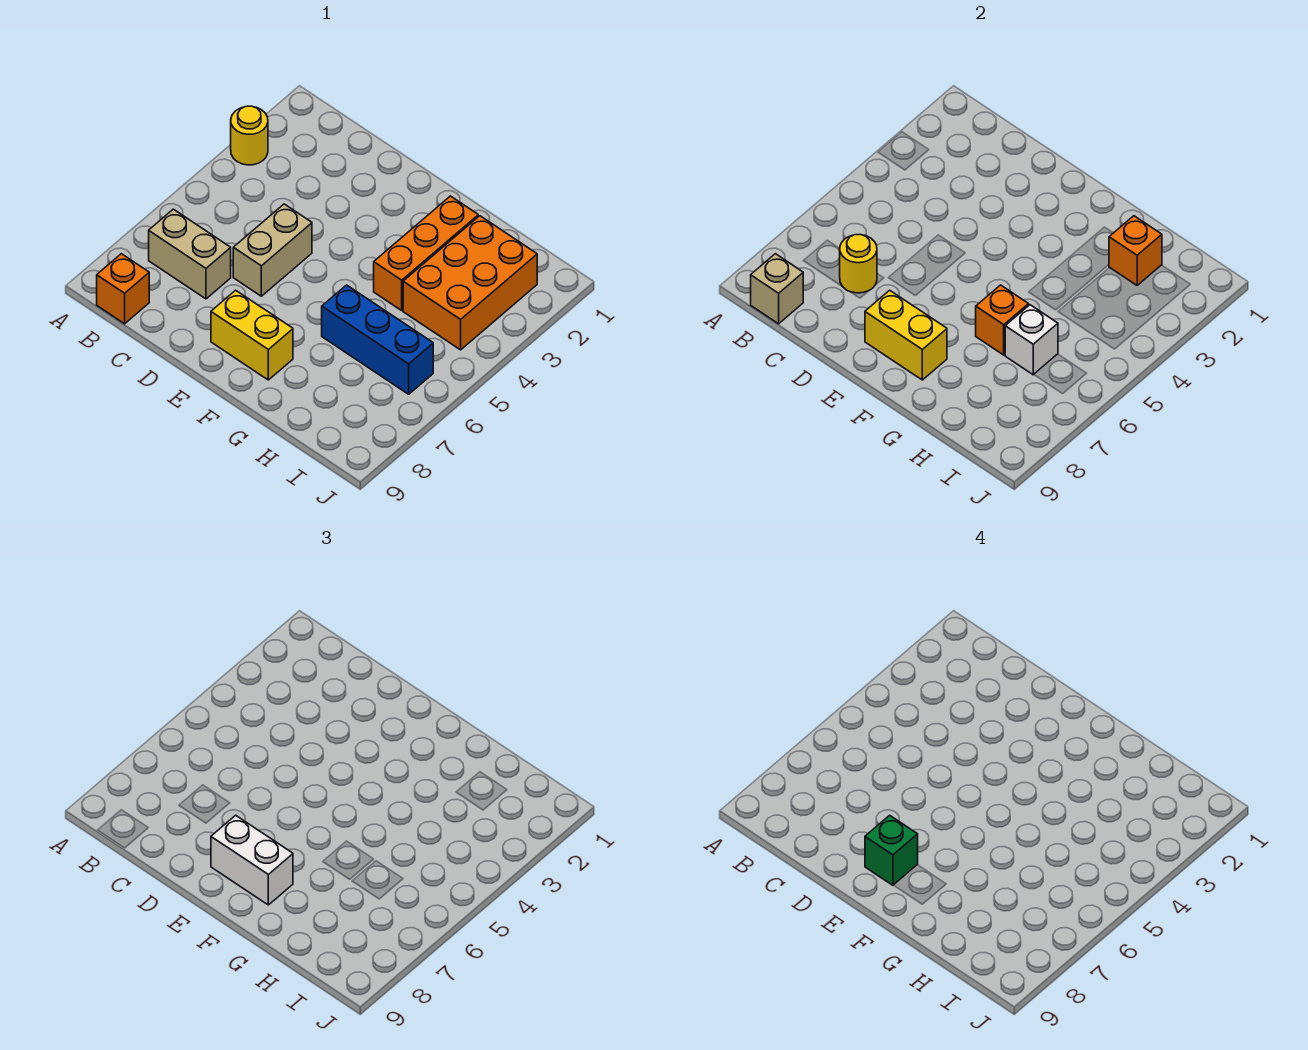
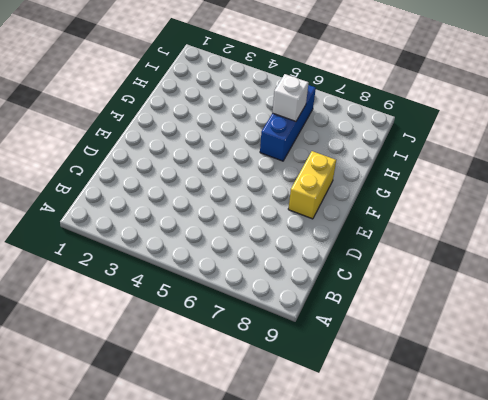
none -> yellow 1x1 round brick [231,106,268,165]
none -> tan 1x2 brick [149,209,231,299]
none -> orange 1x1 brick [97,254,149,324]

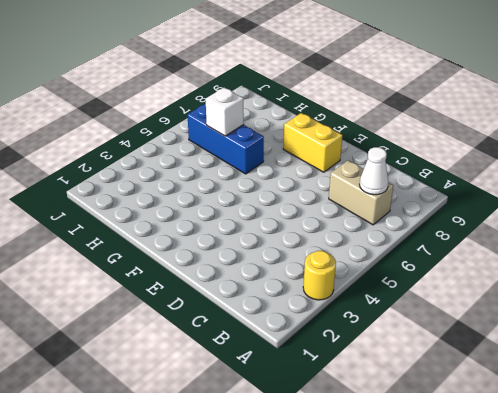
white 1x1 cone [360,147,388,195] -> none
none -> orange 1x1 brick [97,254,149,324]
none -> tan 1x2 brick [233,204,312,296]
none -> orange 1x3 brick [374,196,478,310]

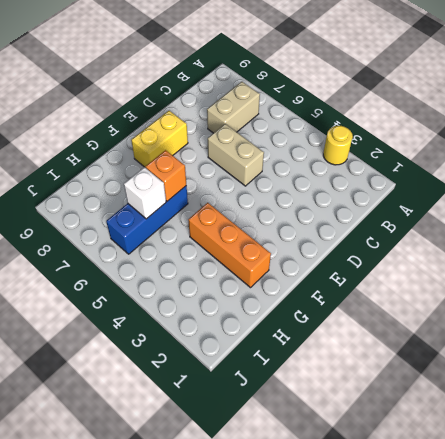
none -> orange 1x1 brick [97,254,149,324]
none -> orange 2x3 brick [403,216,537,350]
none -> tan 1x1 brick [751,254,803,324]

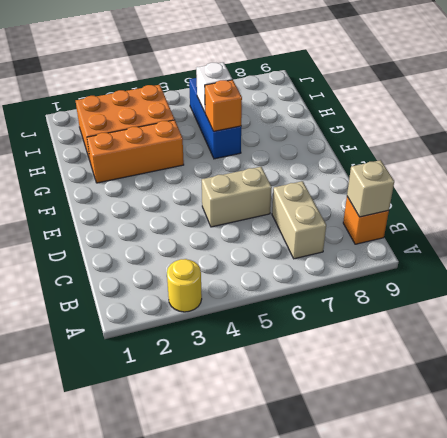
none -> yellow 1x2 brick [211,290,293,380]
none -> yellow 1x1 round brick [840,234,877,293]
none -> yellow 1x2 brick [865,290,947,380]

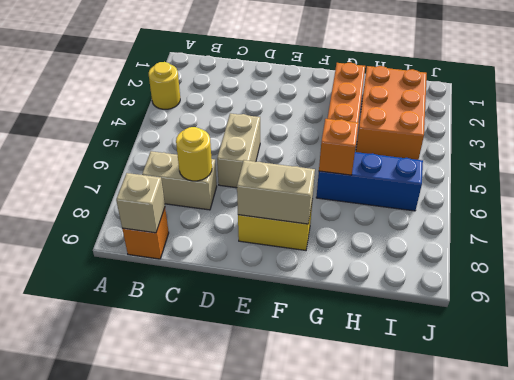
tan 1x2 brick [237,160,315,224] -> yellow 1x2 brick [865,290,947,380]
none -> orange 1x1 brick [1109,216,1162,285]
none -> white 1x1 brick [1005,305,1058,375]
none -> white 1x2 brick [211,815,293,905]

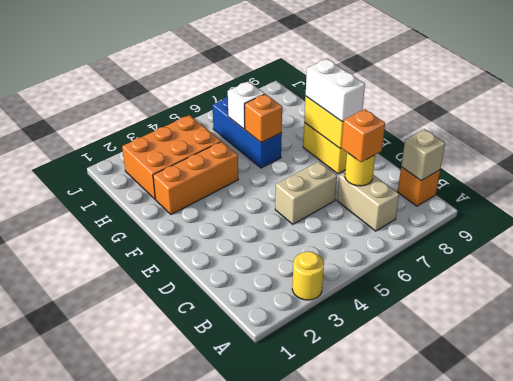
orange 1x1 brick [341,109,385,162] -> orange 1x1 brick moved to [1109,216,1162,285]
none -> green 1x1 brick [865,815,918,885]

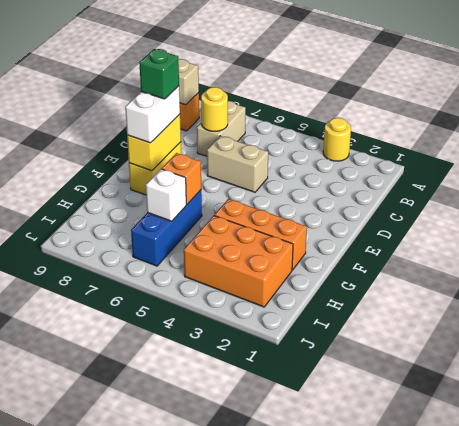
none -> orange 1x1 brick [1109,216,1162,285]

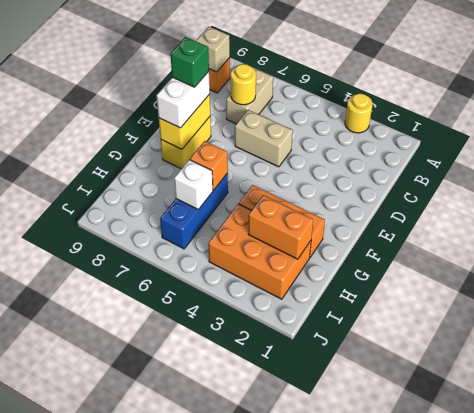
orange 1x2 brick [248,195,313,259] -> orange 1x1 brick [1109,216,1162,285]

